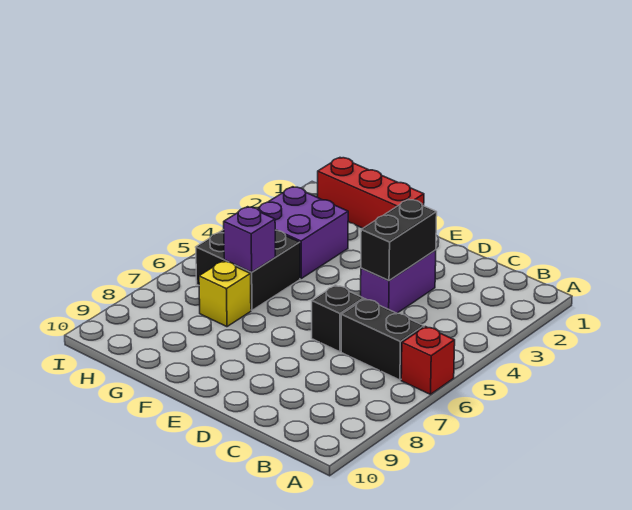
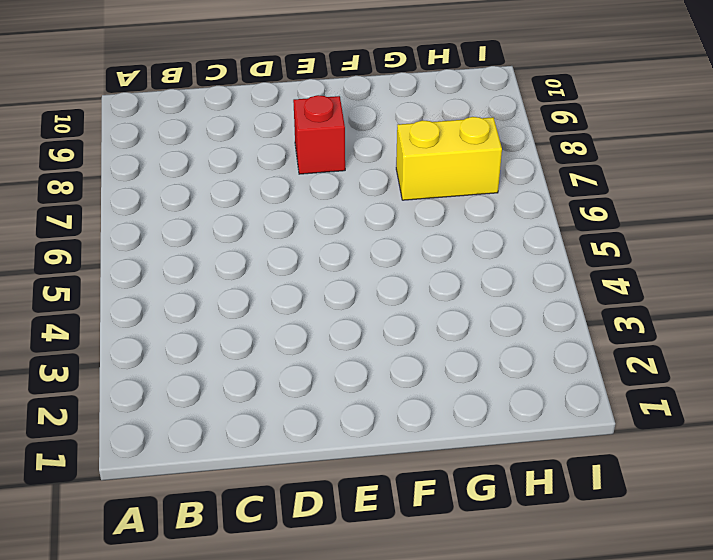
red 1x1 brick [293,95,345,174] -> red 1x1 brick moved to [401,327,455,394]
yellow 1x2 brick [396,117,502,200] -> yellow 1x1 brick [199,261,251,327]
none -> black 1x2 brick [341,299,424,380]
none -> purple 1x2 brick [361,250,436,313]

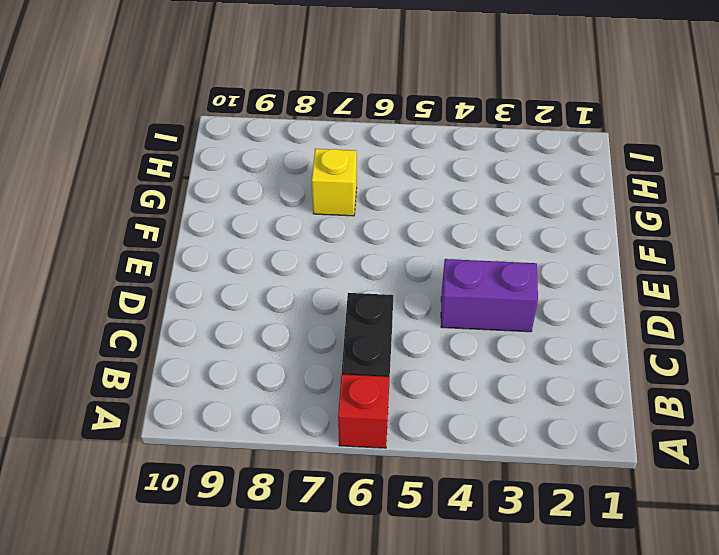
none -> black 1x1 brick [312,285,364,352]
none -> red 1x3 brick [318,158,424,228]

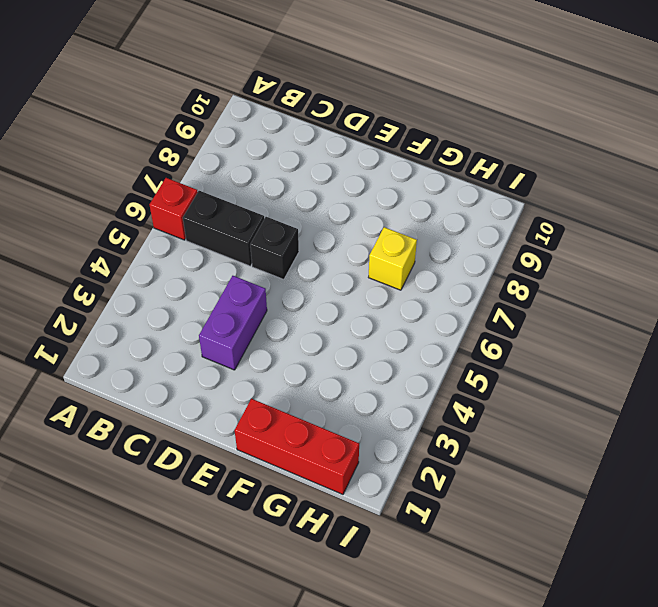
none -> purple 2x2 brick [257,187,348,278]
none -> black 2x2 brick [196,230,300,310]

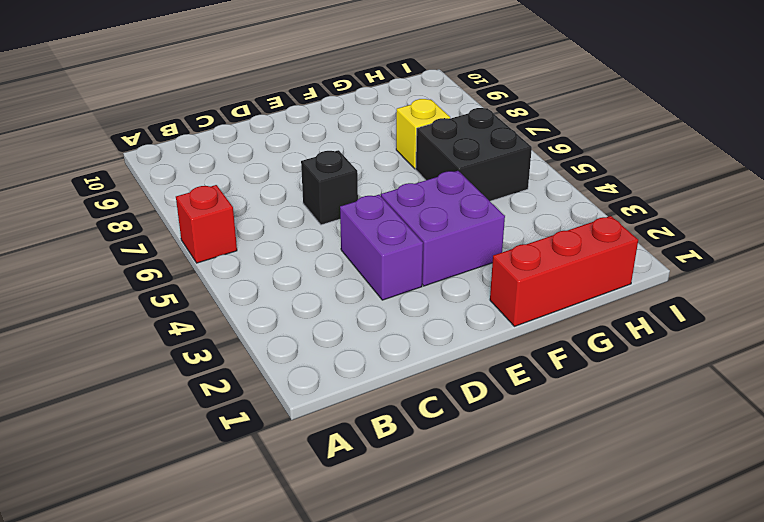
purple 2x2 brick [381,171,505,286] -> purple 2x2 brick moved to [257,187,348,278]
none -> black 1x2 brick [341,299,424,380]
none -> black 1x2 brick [361,199,437,281]

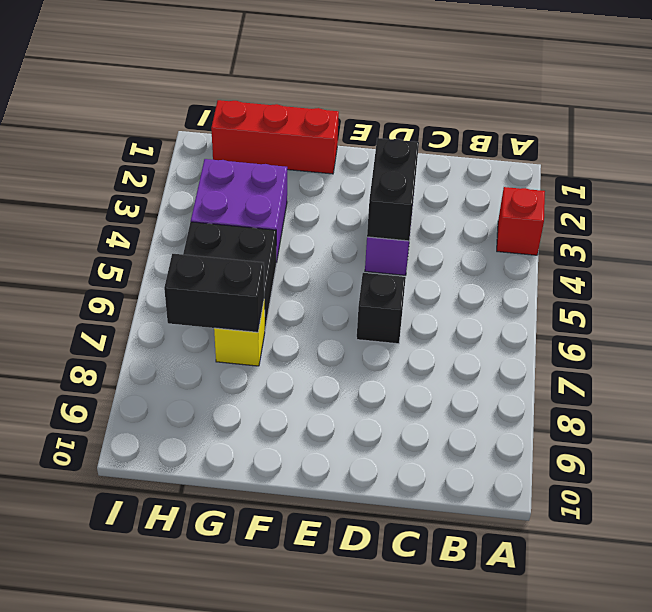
red 1x1 brick [497,187,545,255] -> red 1x1 brick moved to [401,327,455,394]
black 1x2 brick [164,254,264,332] -> black 1x2 brick moved to [341,299,424,380]
none -> purple 1x1 brick [224,207,275,272]

